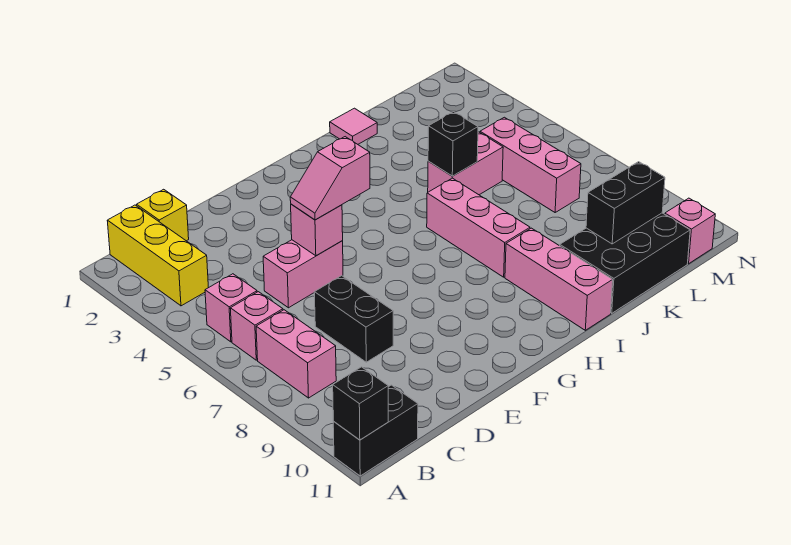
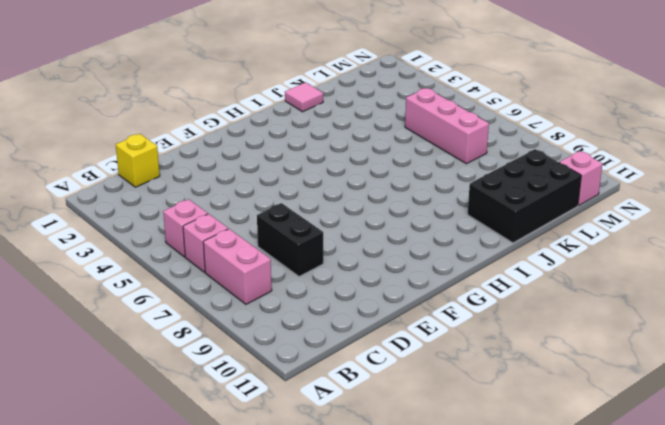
none -> black 1x2 brick [333,385,418,476]
none -> yellow 1x3 brick [107,205,208,306]
none -> pink 1x2 brick [263,240,343,308]

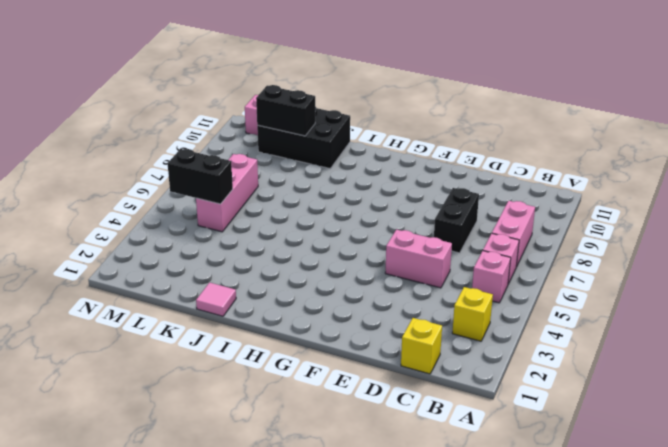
yellow 1x1 brick [452,287,493,341] -> yellow 1x3 brick [107,205,208,306]
black 1x2 brick [168,149,233,204] -> black 1x2 brick moved to [333,385,418,476]
none -> pink 1x3 brick [427,178,530,277]
none -> pink 1x3 brick [505,228,613,330]
none -> pink 1x2 brick [428,132,503,195]

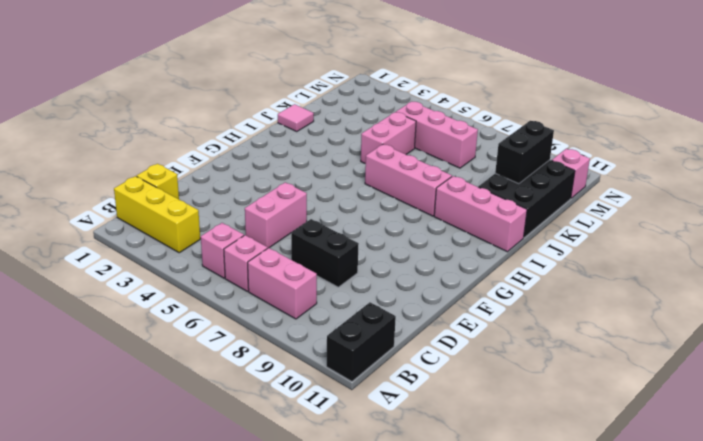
none -> black 1x1 brick [333,367,388,440]
none -> pink 1x1 brick [291,204,343,256]
none -> black 1x1 brick [428,112,478,176]

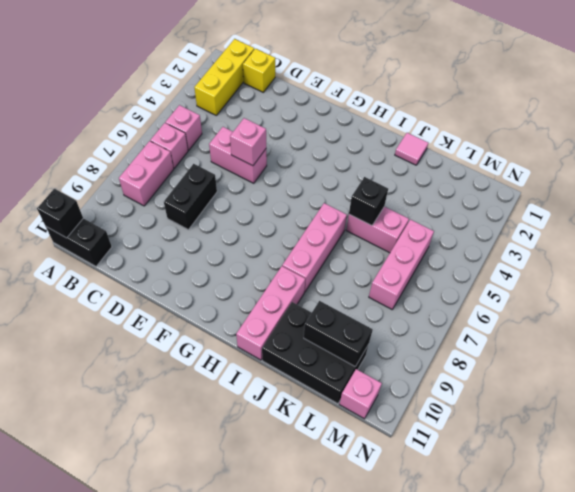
none -> pink 1x2 slope [290,137,370,220]

